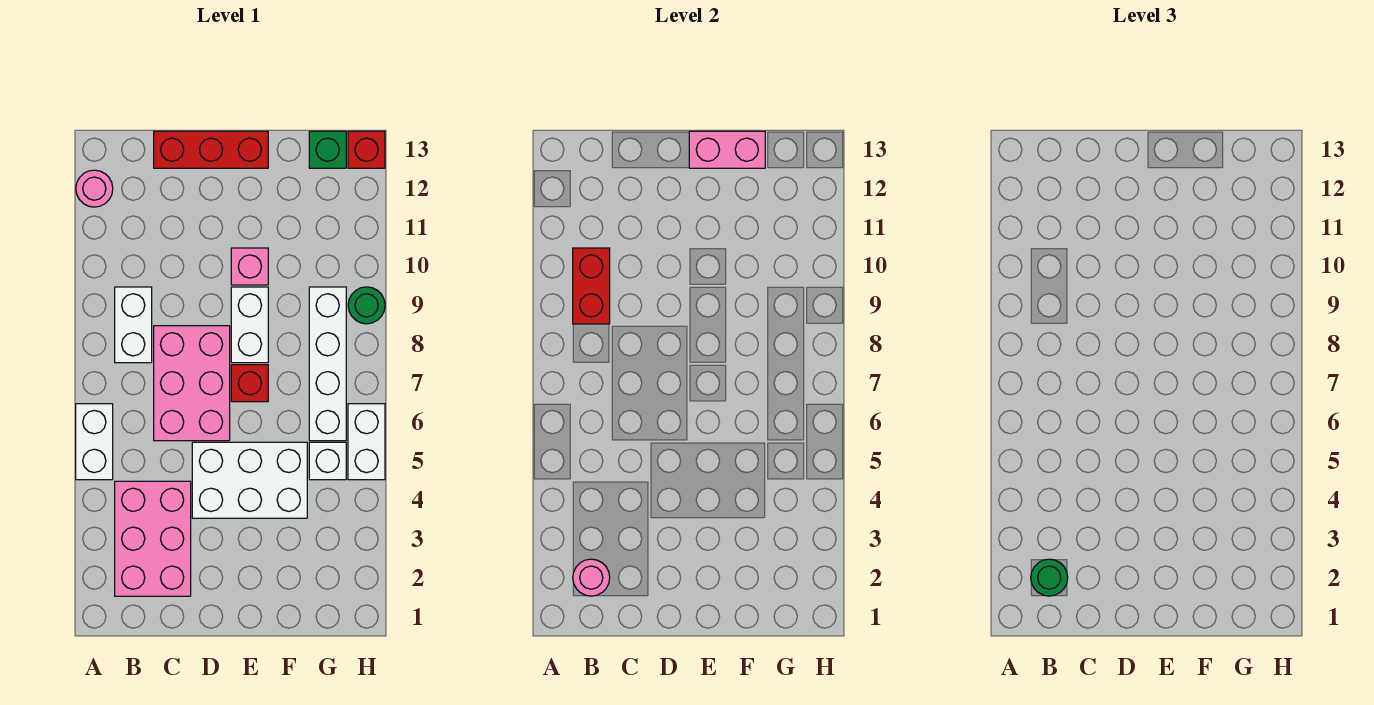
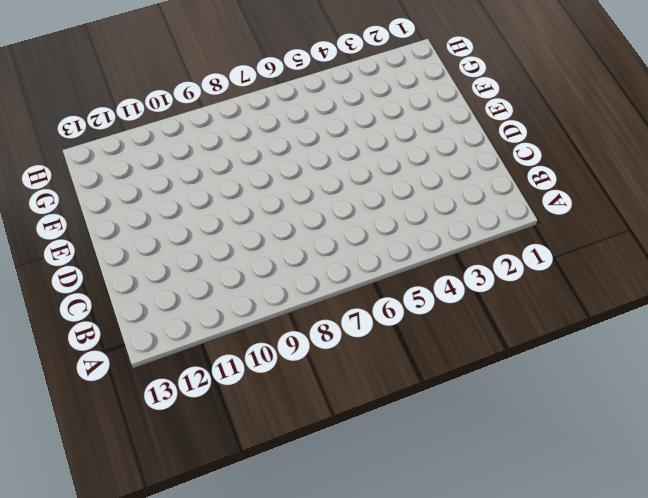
none -> white 1x2 brick [76,404,113,480]
none -> pink 1x1 round brick [76,170,113,207]
none -> pink 2x3 brick [115,481,191,596]

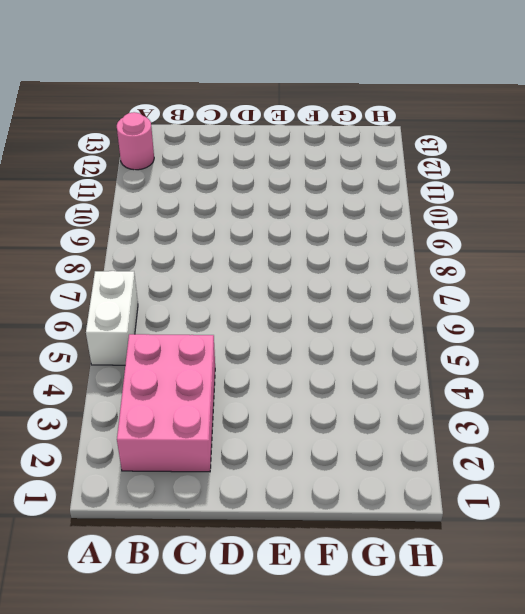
none -> white 1x2 brick [115,287,152,363]
none -> pink 2x3 brick [154,326,230,441]
none -> red 1x3 brick [154,131,268,168]

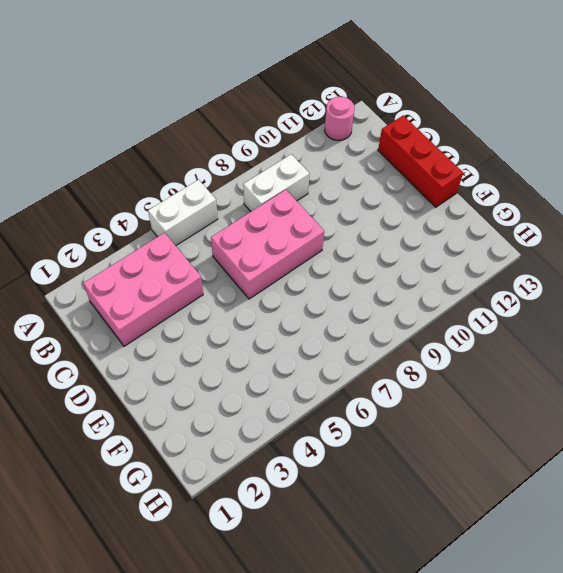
none -> white 2x3 brick [192,442,307,518]
none -> red 1x1 brick [231,365,268,402]
none -> white 1x2 brick [231,287,268,363]

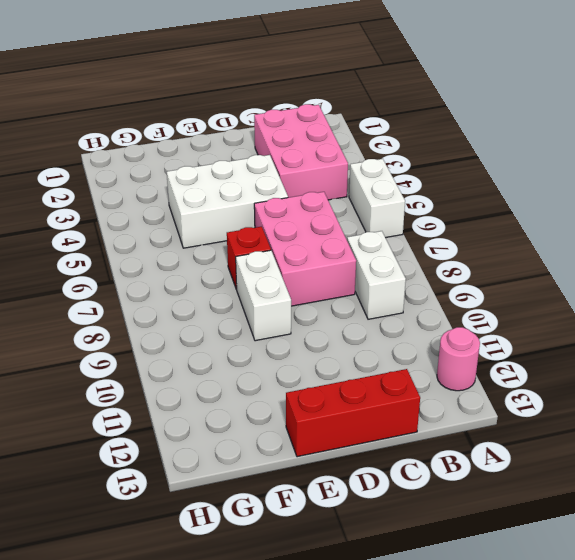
none -> pink 1x1 brick [231,248,268,285]
none -> white 1x1 brick [309,442,346,480]
none -> white 1x4 brick [309,287,346,441]

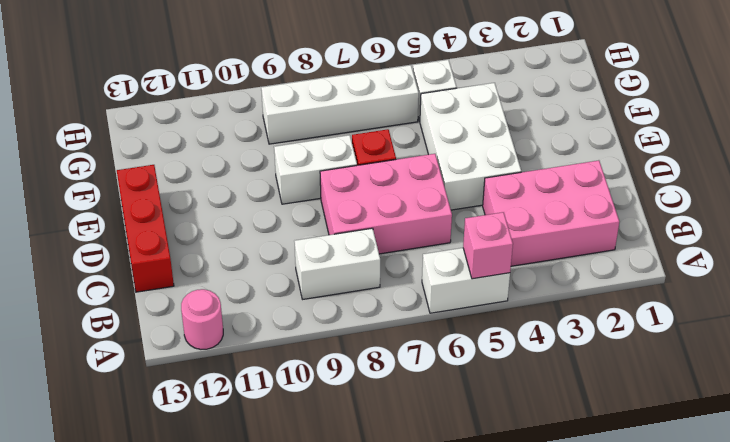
pink 1x1 brick [463,212,513,279] -> pink 1x1 brick moved to [231,248,268,285]
none -> green 1x1 brick [309,131,346,168]
none -> white 1x2 brick [348,404,385,480]
none -> green 1x1 round brick [348,287,385,324]

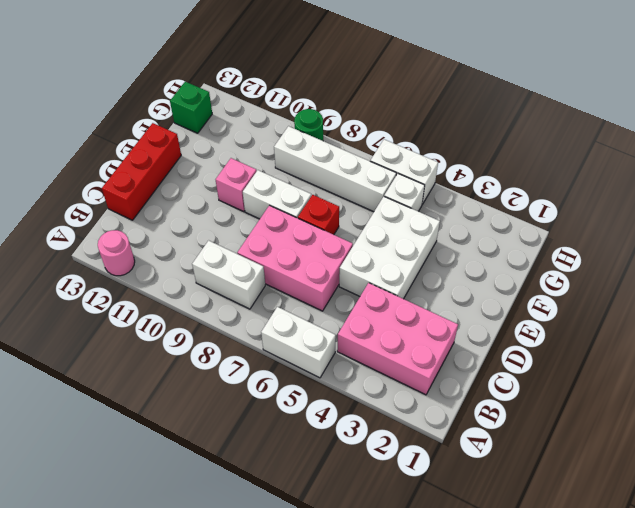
none -> red 1x1 brick [348,131,385,168]
none -> pink 1x1 round brick [573,559,610,596]
none -> red 1x2 brick [573,248,610,324]

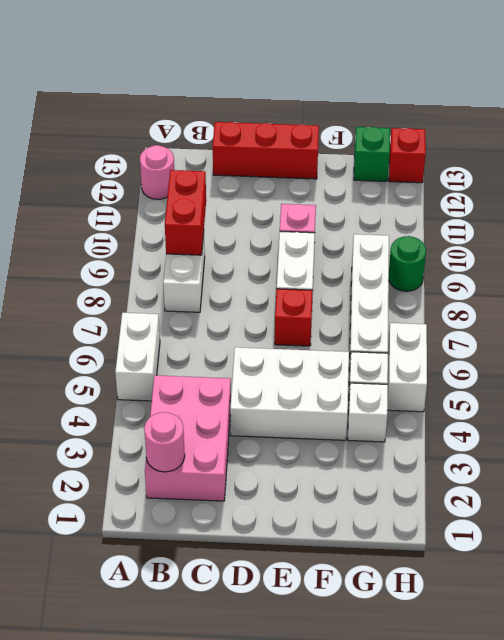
white 1x1 brick [348,383,388,442] -> none
none -> pink 2x3 brick [154,326,230,441]
none -> pink 1x2 brick [689,131,765,168]
none -> green 1x1 round brick [1031,559,1068,596]

